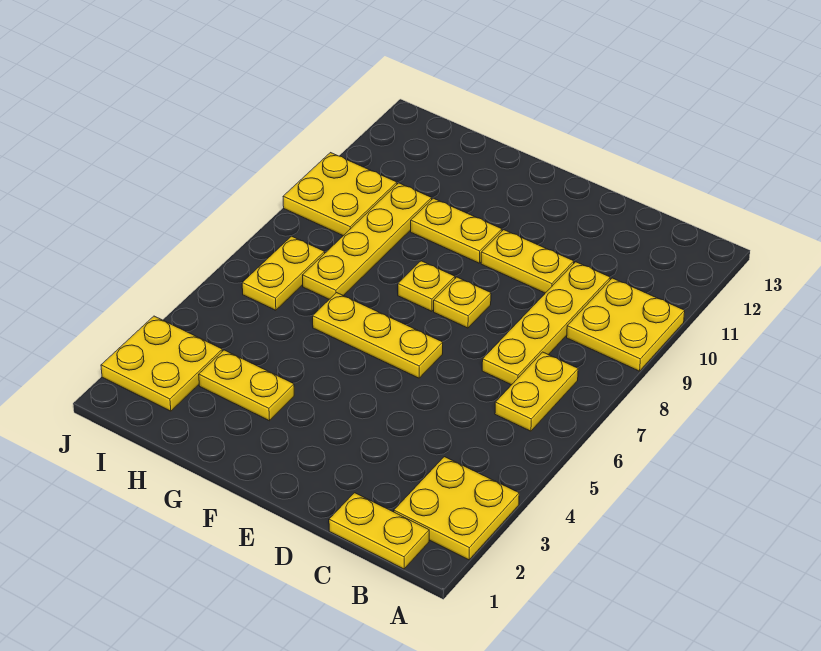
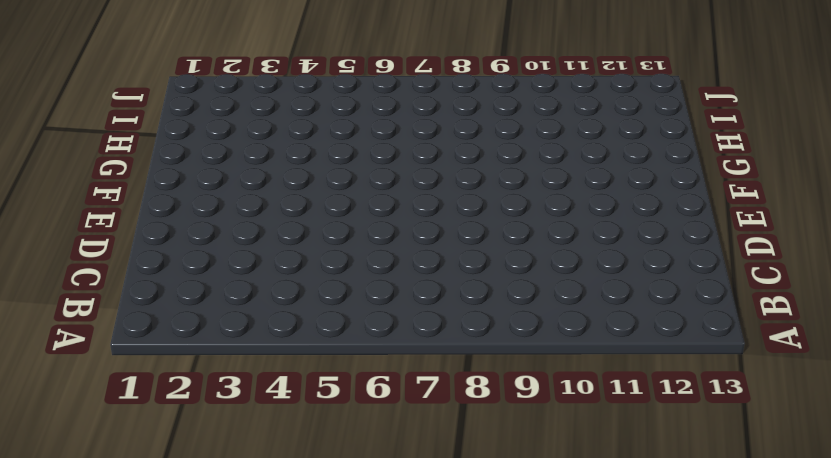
none -> yellow 2x2 plate [394,457,519,560]
none -> yellow 2x2 plate [567,278,685,371]
none -> yellow 1x2 plate [329,493,429,569]

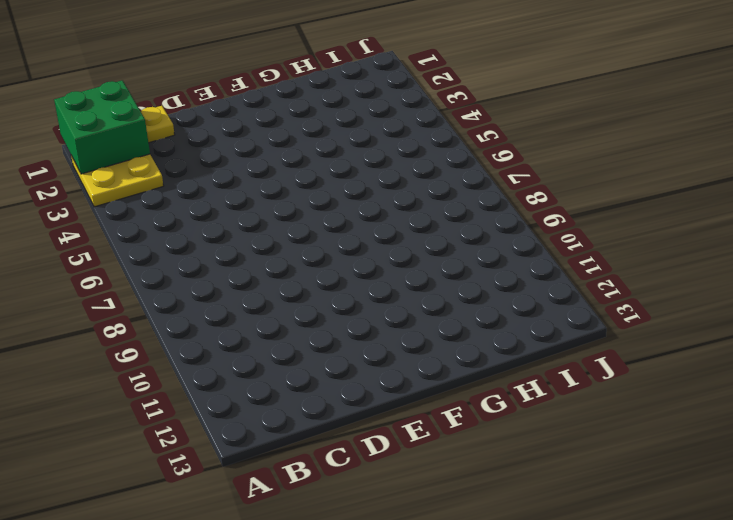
green 2x2 brick [54,80,150,174] -> none
none -> yellow 2x2 plate [567,278,685,371]
none -> yellow 1x2 plate [495,352,578,431]
none -> yellow 1x4 plate [482,262,610,385]

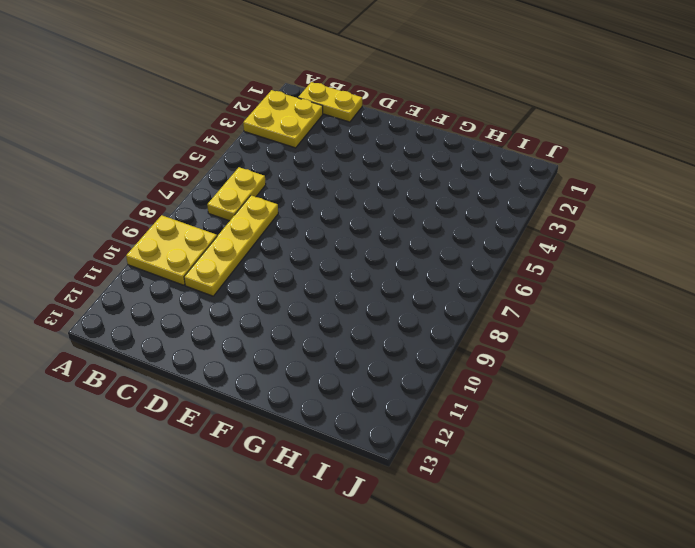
none -> yellow 1x2 plate [481,230,574,293]
none -> yellow 1x3 plate [313,293,443,378]
none -> yellow 1x1 plate [434,277,491,328]

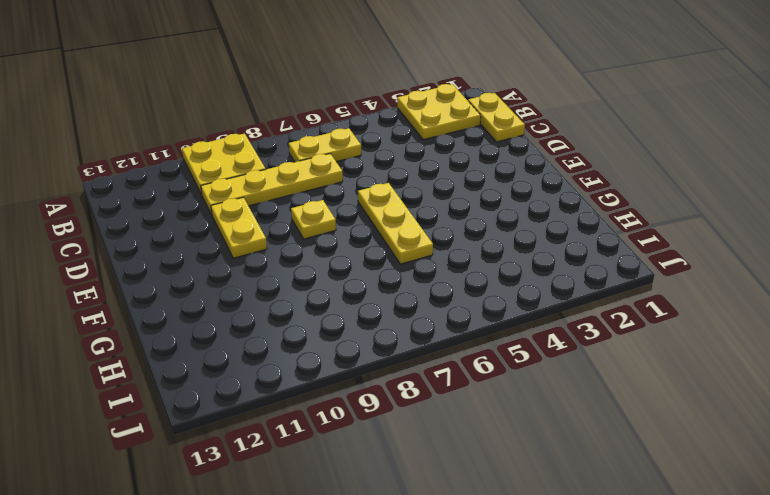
none -> yellow 1x1 plate [398,261,455,311]
none -> yellow 1x2 plate [411,198,502,263]
none -> yellow 1x2 plate [199,350,294,421]

